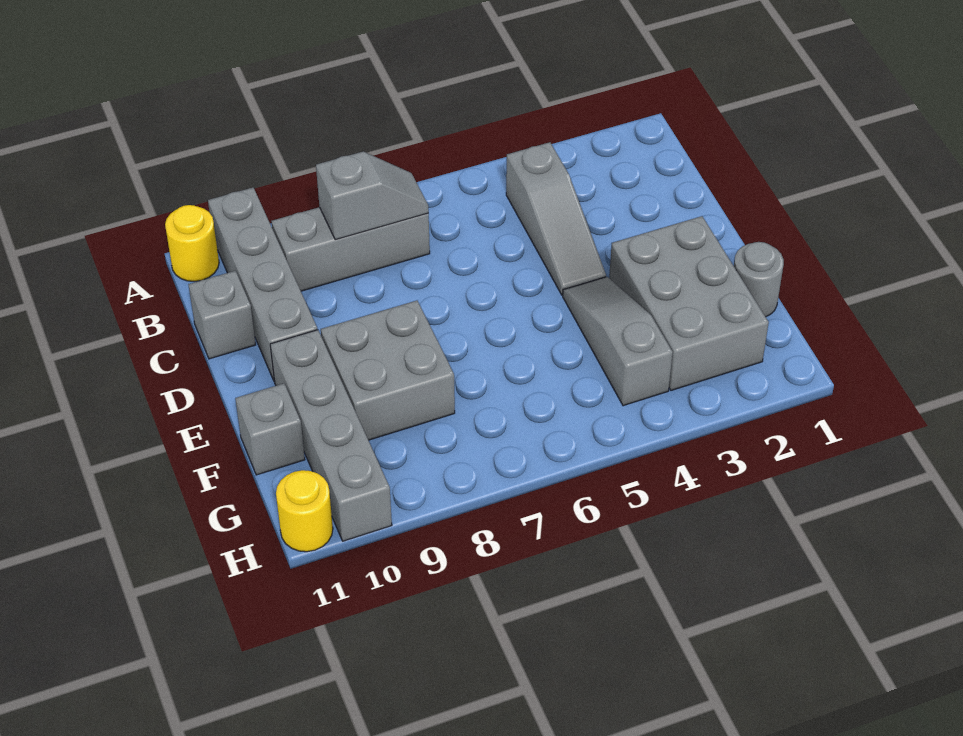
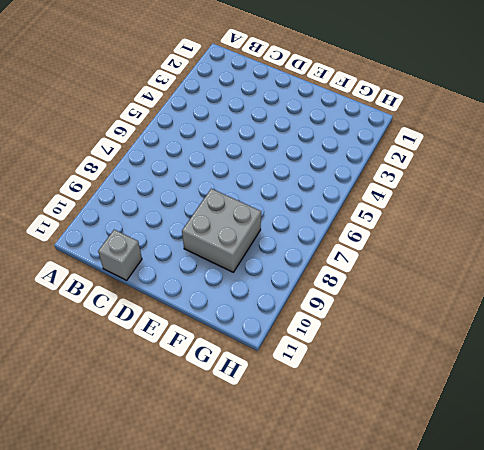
none -> grey 1x4 brick [208,188,318,382]
none -> yellow 1x1 round brick [165,205,219,282]
none -> grey 1x3 slope [506,142,606,295]

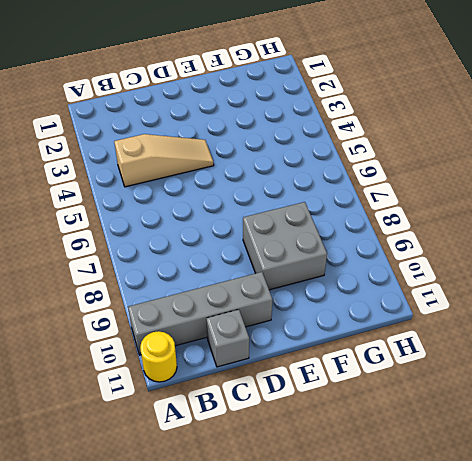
tan 1x3 slope [114,134,214,187] -> grey 1x3 slope [506,142,606,295]
none -> grey 1x3 brick [271,207,430,291]
none -> grey 2x3 brick [609,216,769,390]
none -> grey 1x3 slope [563,277,673,406]

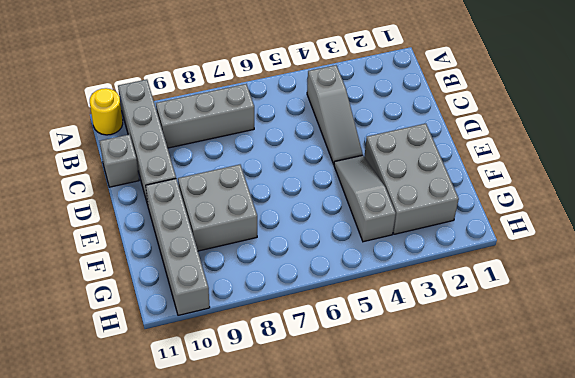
none -> grey 1x1 round brick [734,242,784,317]
none -> grey 1x1 brick [235,383,305,475]
none -> yellow 1x1 round brick [276,470,333,552]

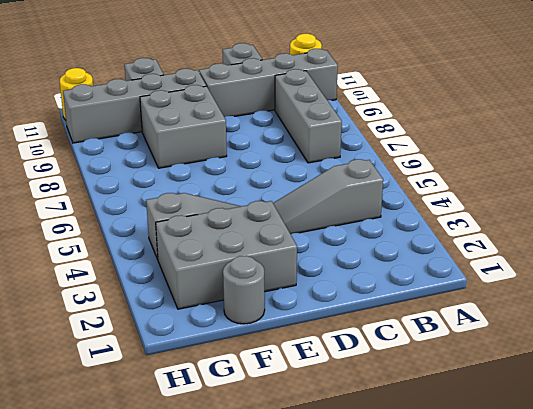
none -> grey 1x2 slope [316,152,429,240]

